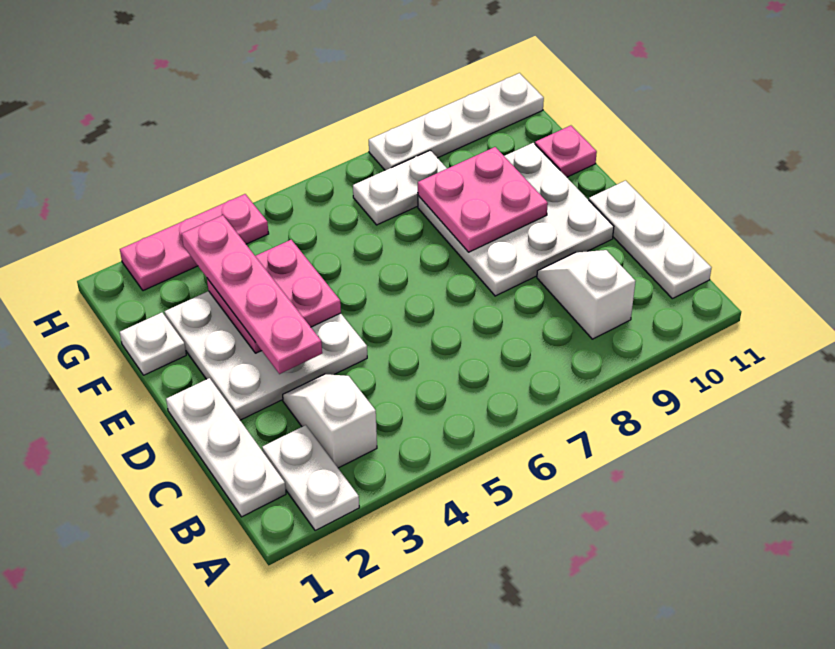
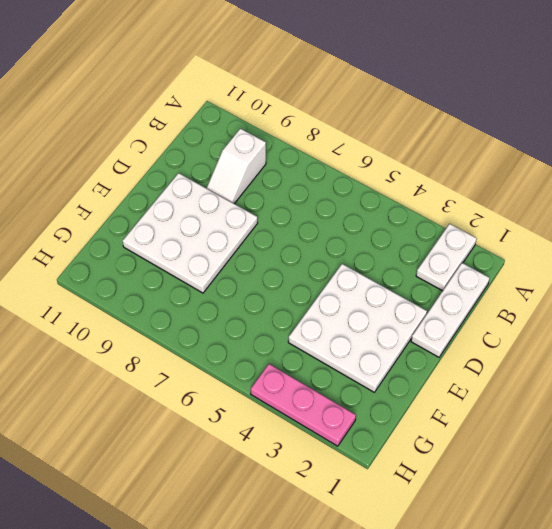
none -> white 1x2 slope [283,374,377,468]
none -> white 1x3 plate [589,181,711,299]
none -> white 1x1 plate [120,313,186,375]

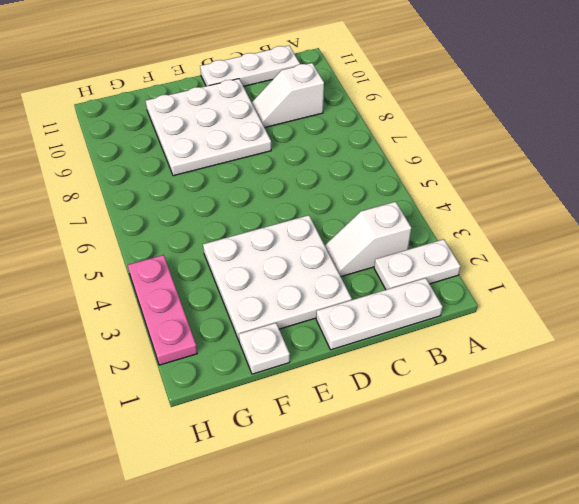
none -> pink 1x1 plate [535,126,597,177]
none -> white 1x2 plate [353,150,447,225]
none -> white 1x4 plate [369,73,544,170]

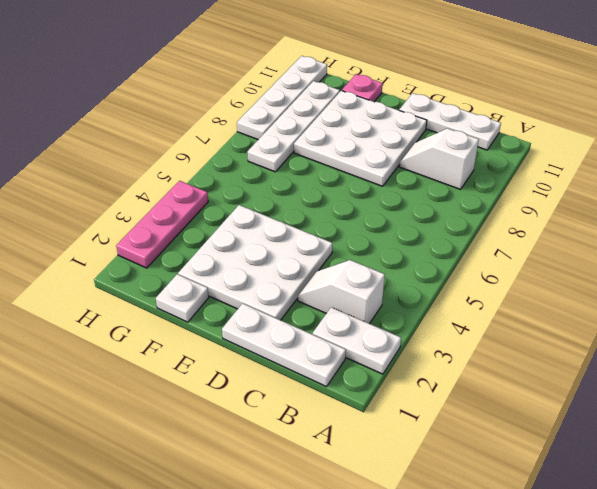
white 1x4 plate [247,81,340,172] -> white 1x2 plate [353,150,447,225]
none -> pink 2x2 plate [207,240,341,353]
none -> pink 2x2 plate [418,147,548,252]
none -> pink 1x4 plate [182,215,322,374]

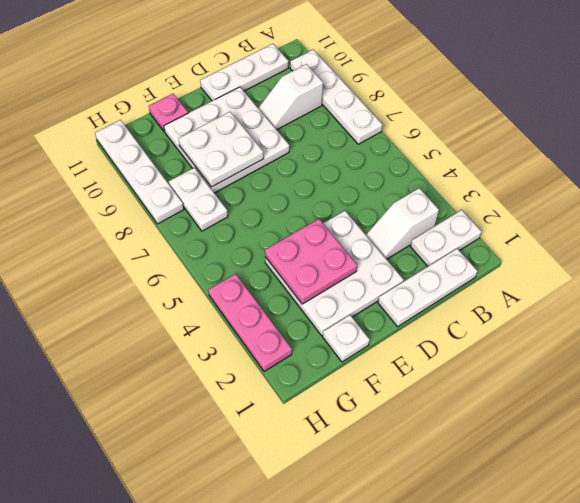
white 1x4 plate [290,50,382,144] -> none
white 2x2 plate [178,112,264,187] -> pink 2x2 plate [418,147,548,252]
none -> pink 1x4 plate [182,215,322,374]

